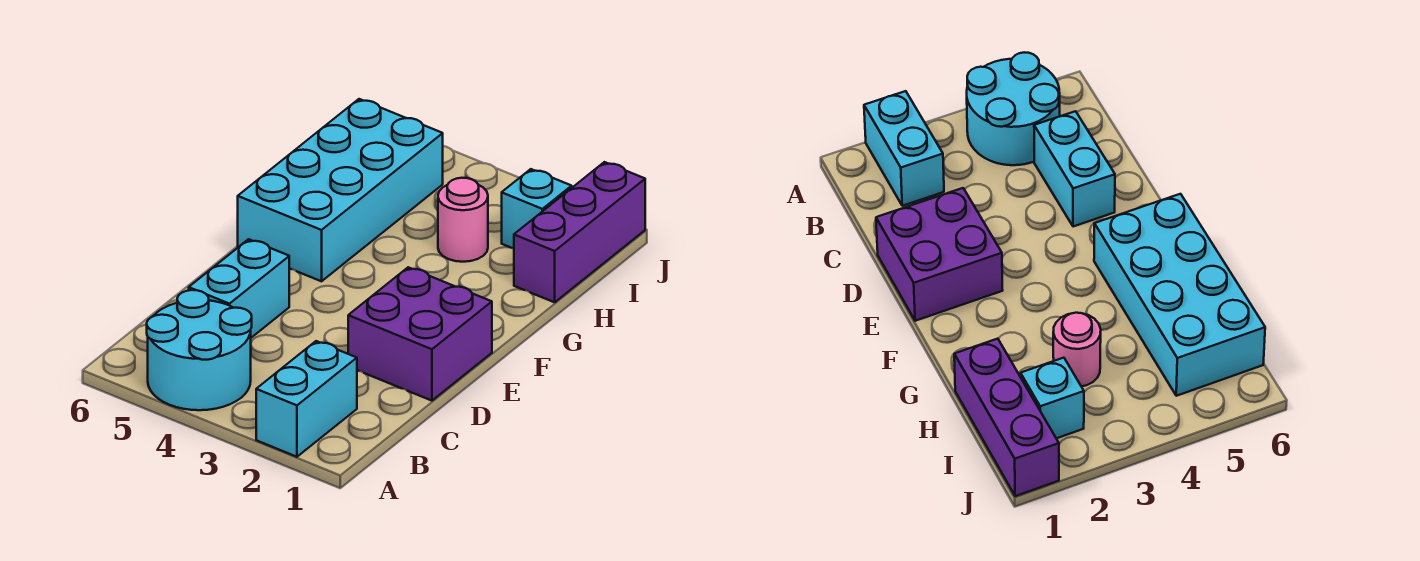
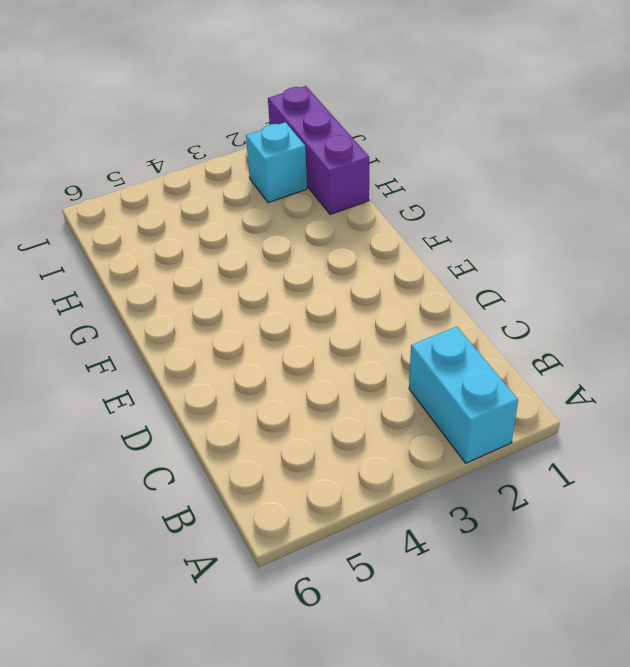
none -> cyan 2x2 round brick [147,290,252,410]
none -> cyan 1x2 brick [189,239,289,338]

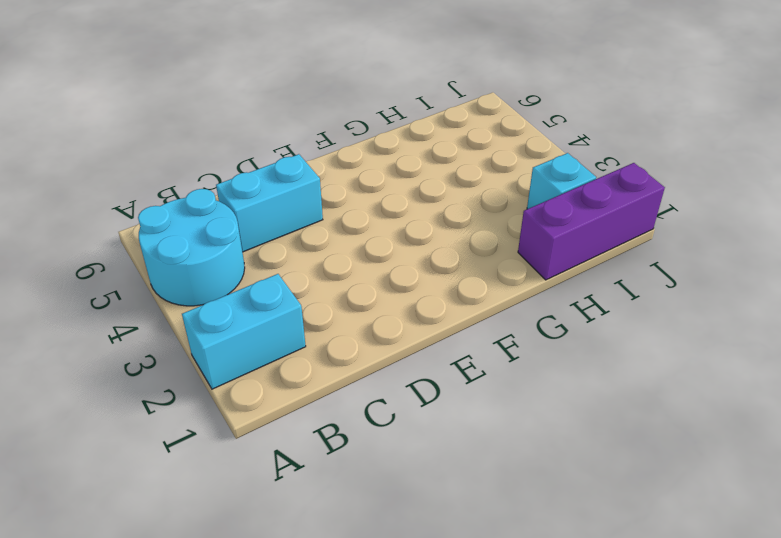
none -> purple 2x2 brick [348,267,492,401]
none -> cyan 2x4 brick [238,99,443,281]

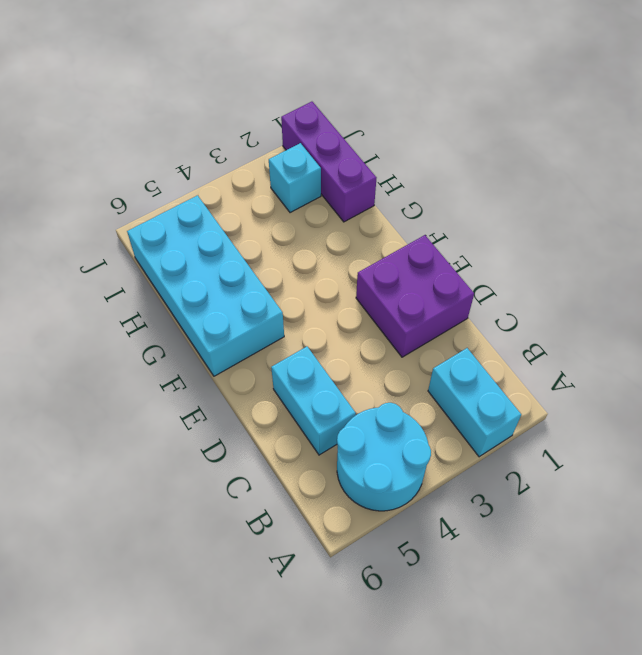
none -> pink 1x1 round brick [438,178,488,262]

